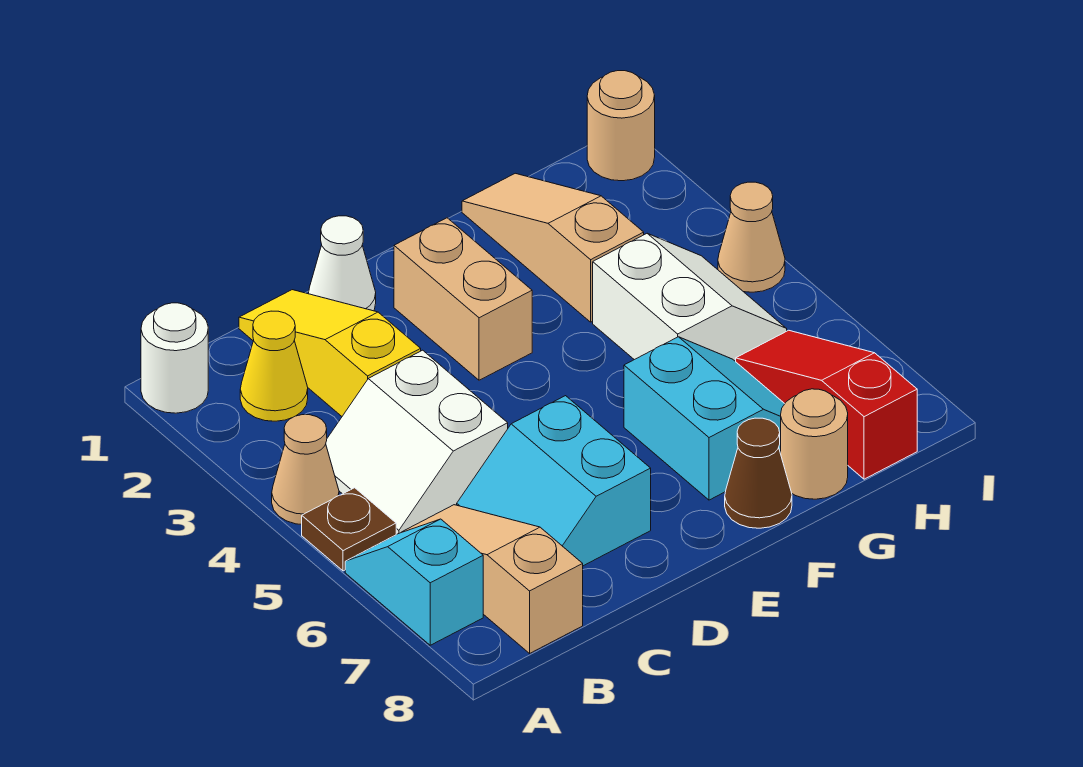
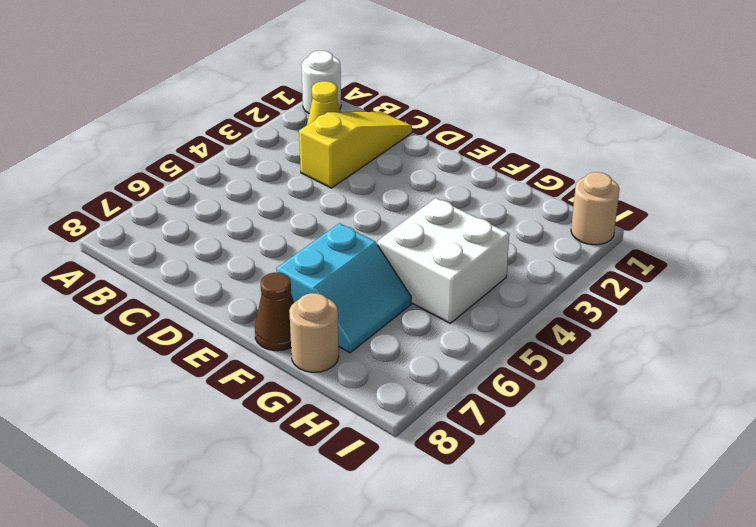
white 2x2 brick [378,198,509,323] -> white 2x2 slope [593,234,787,362]
none -> tan 1x1 cone [272,415,339,524]
none -> brown 1x1 plate [302,488,396,571]
none -> cyan 1x2 slope [345,519,483,645]

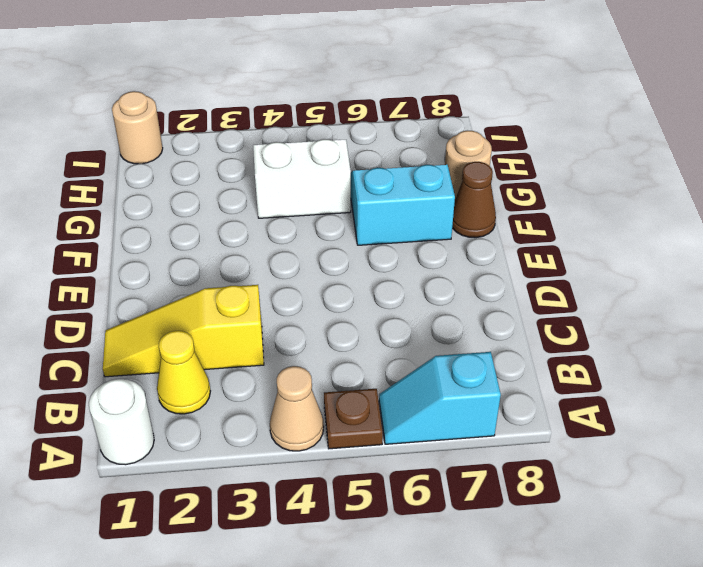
none -> white 2x2 slope [326,350,508,534]
none -> tan 1x3 slope [403,505,583,653]
none -> cyan 2x2 slope [457,396,651,566]

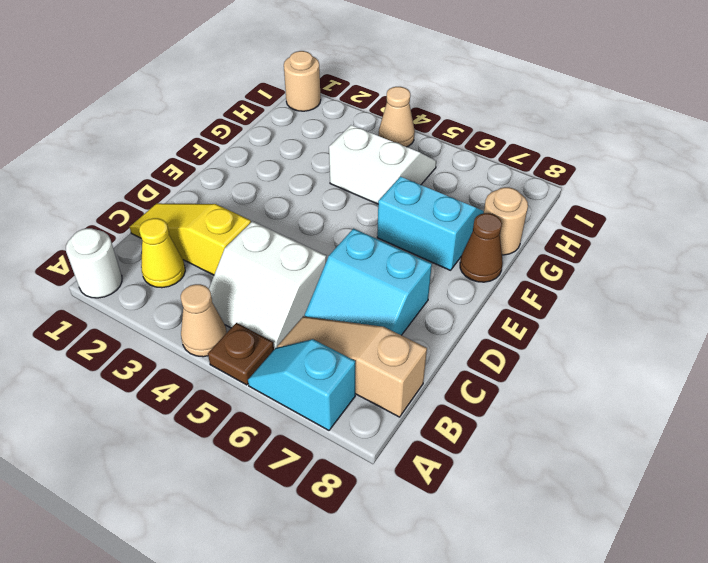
none -> white 1x1 cone [308,216,376,311]
none -> tan 1x2 brick [394,218,532,380]
none -> tan 1x3 slope [462,173,644,322]

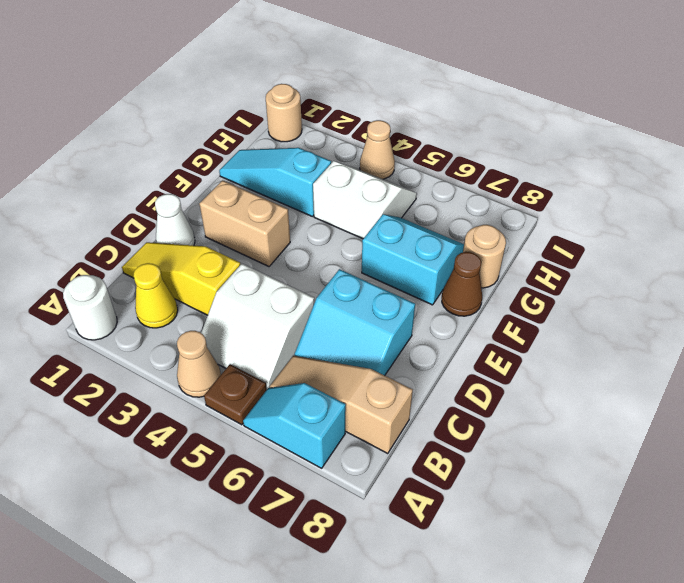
cyan 1x3 slope [219,148,331,216] -> tan 1x3 slope [462,173,644,322]
none -> red 1x3 slope [736,330,917,479]

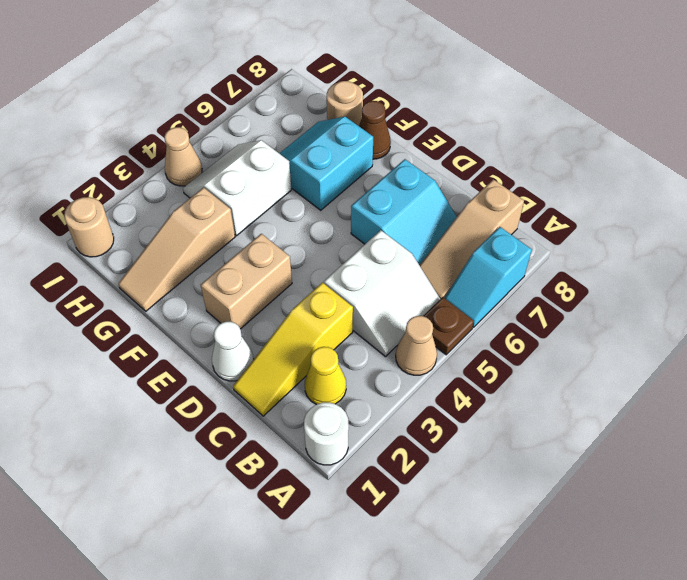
none -> red 1x3 slope [736,330,917,479]

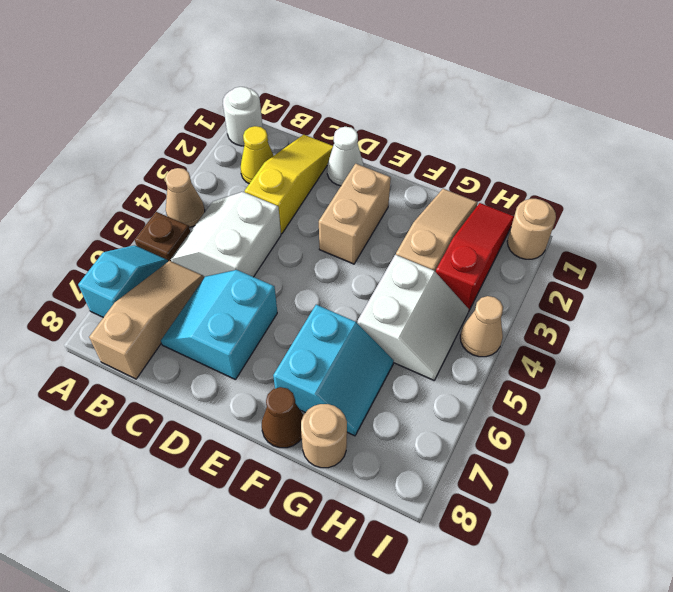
red 1x3 slope [436,203,514,312] -> red 1x3 slope moved to [736,330,917,479]

